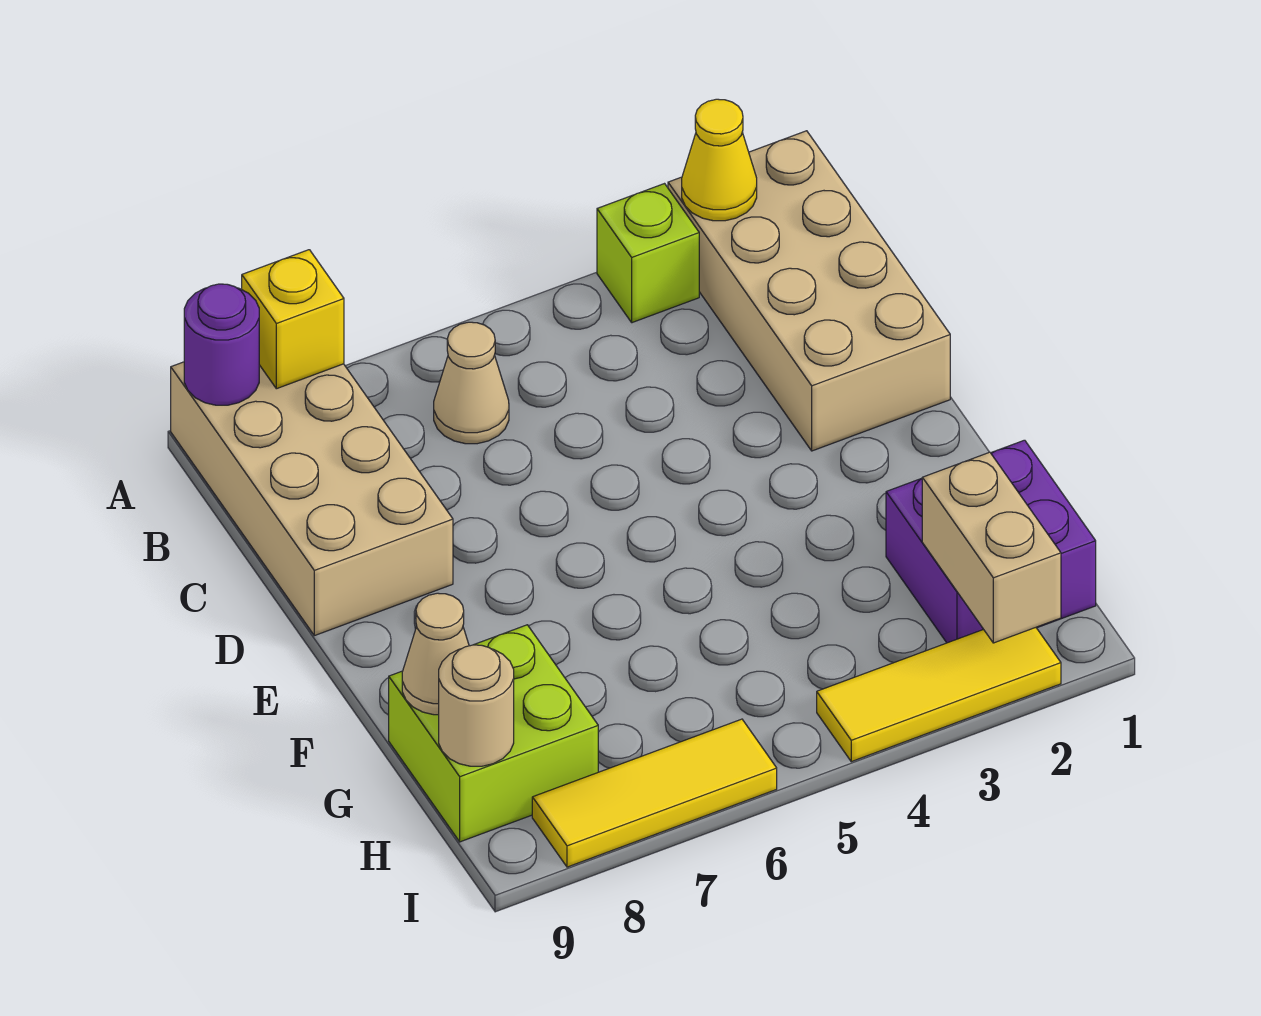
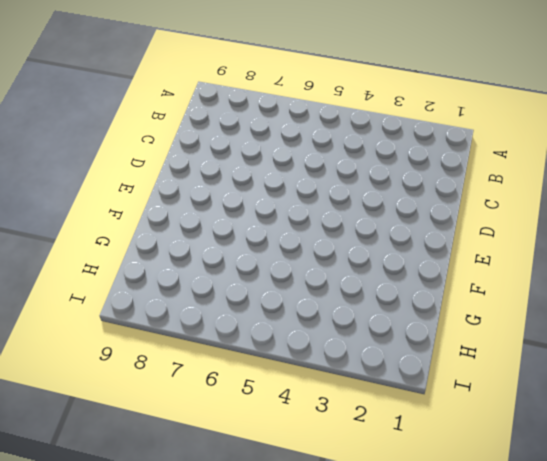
none -> tan 2x4 brick [668,131,950,451]
none -> lime 1x1 brick [597,184,699,323]
none -> tan 2x4 brick [171,362,453,636]

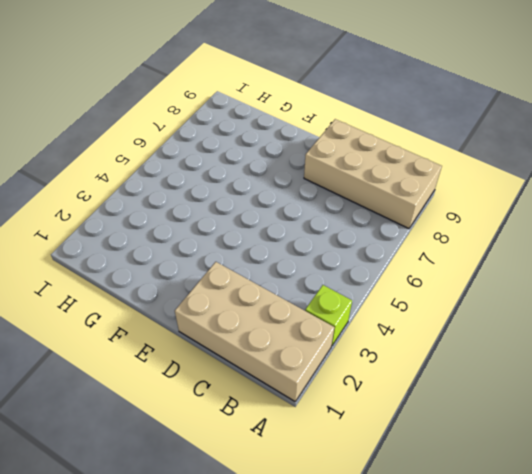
none -> tan 1x1 cone [434,322,509,444]
none -> purple 2x2 brick [886,440,1096,643]
none -> lime 2x2 brick [389,625,598,842]

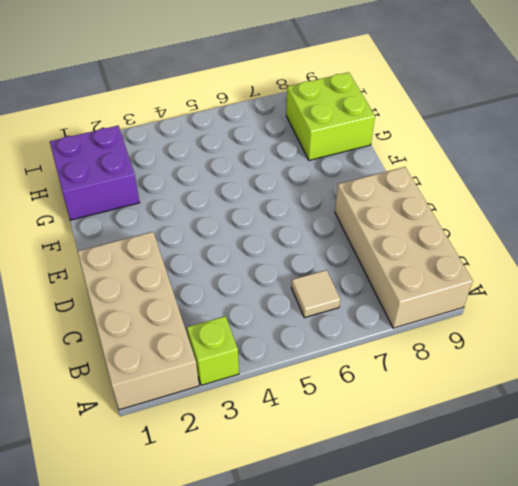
tan 1x1 tile [291,270,340,318] -> tan 1x1 cone [434,322,509,444]
none -> yellow 1x3 tile [817,628,1061,762]
none -> yellow 1x3 tile [532,719,777,867]
none -> yellow 1x1 cone [682,99,757,221]

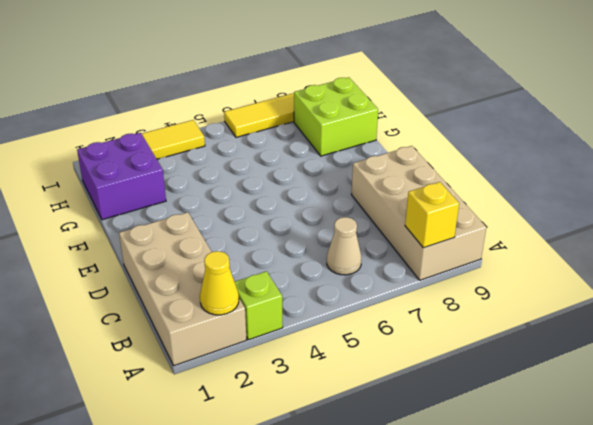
none -> purple 1x1 round brick [184,284,259,405]
none -> tan 1x1 cone [402,593,469,715]
none -> tan 1x2 brick [922,452,1061,643]

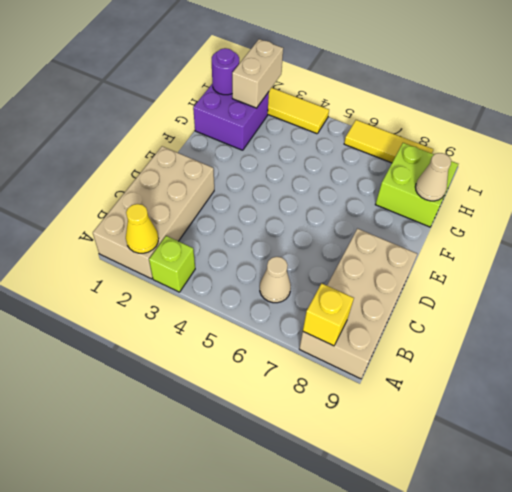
purple 1x1 round brick [212,48,239,95] -> purple 1x1 round brick moved to [184,284,259,405]
none -> tan 1x1 round brick [439,645,514,766]

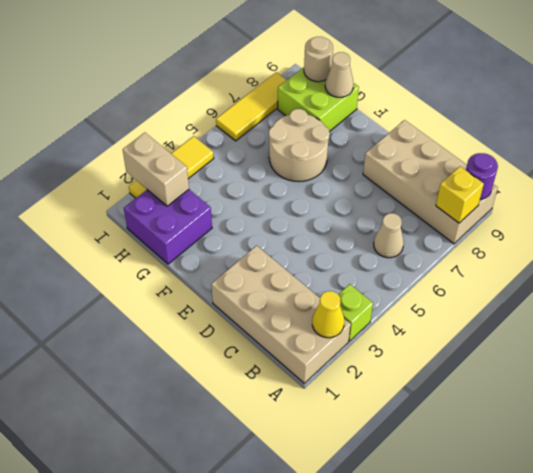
tan 2x2 round brick [269,109,330,181] -> none

